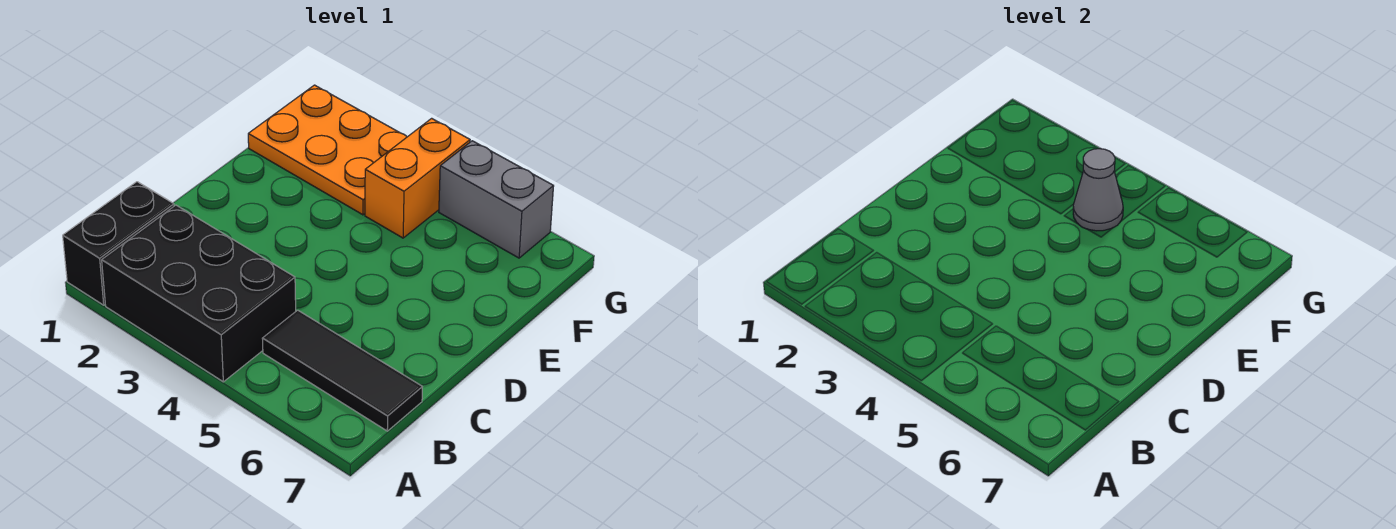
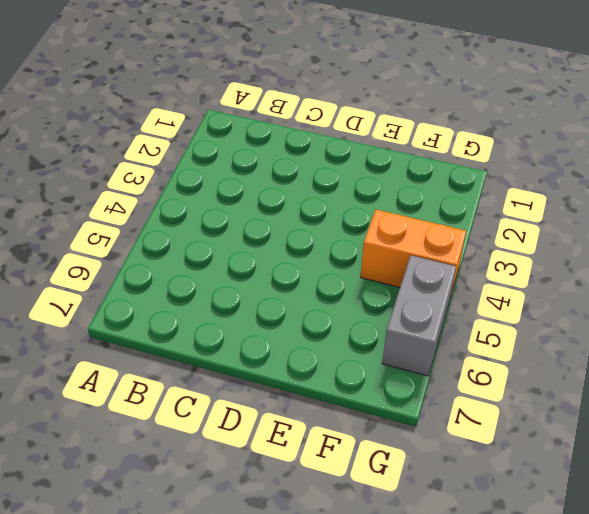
none -> black 1x2 brick [63,182,174,305]
none -> black 2x3 brick [102,205,296,382]

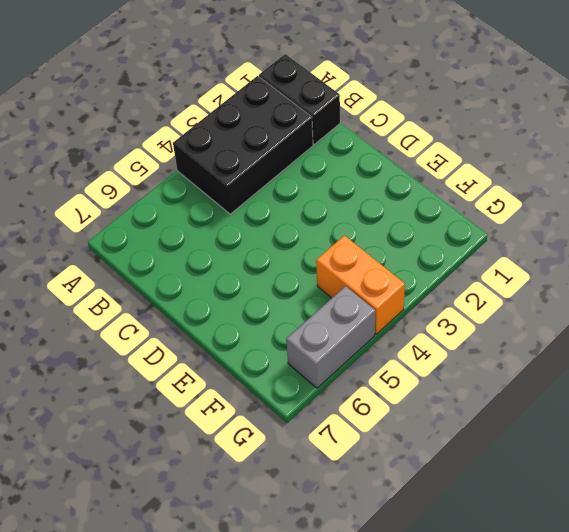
none -> black 1x3 tile [262,310,422,431]
none -> orange 2x3 plate [248,85,407,215]

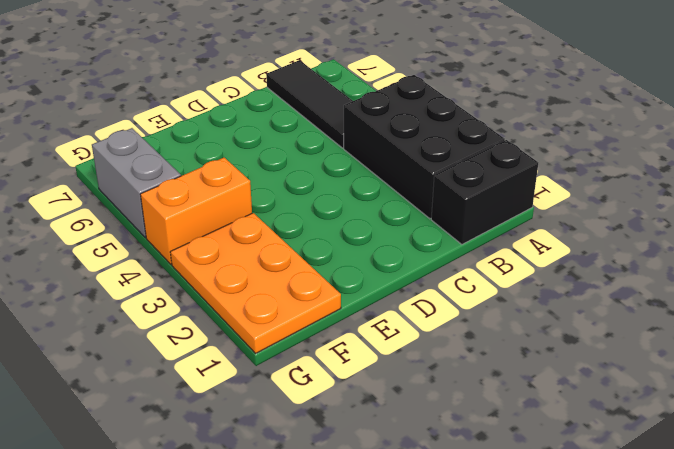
none -> grey 1x1 cone [1073,149,1123,231]

